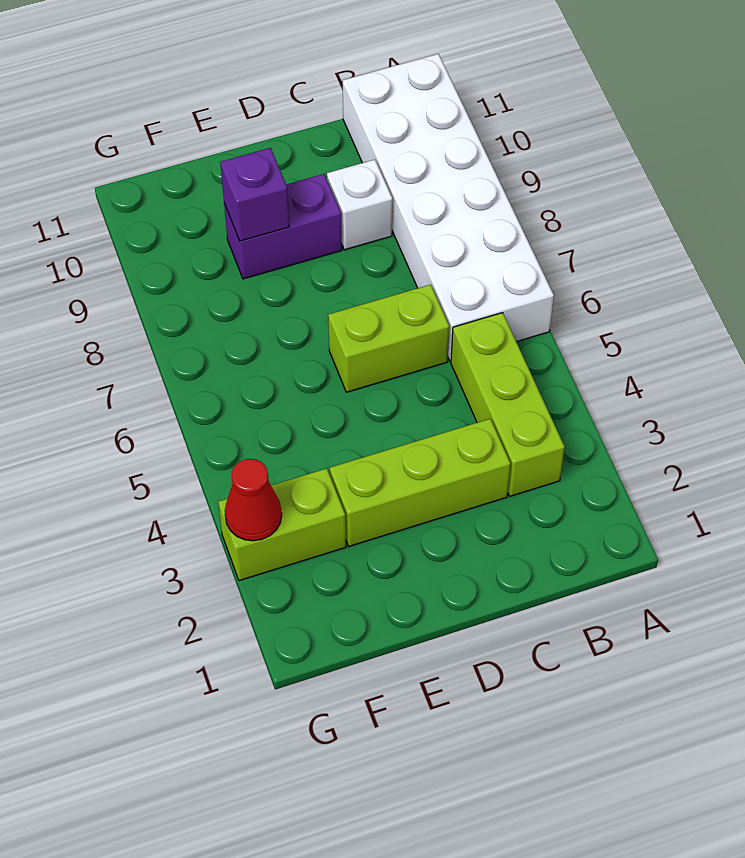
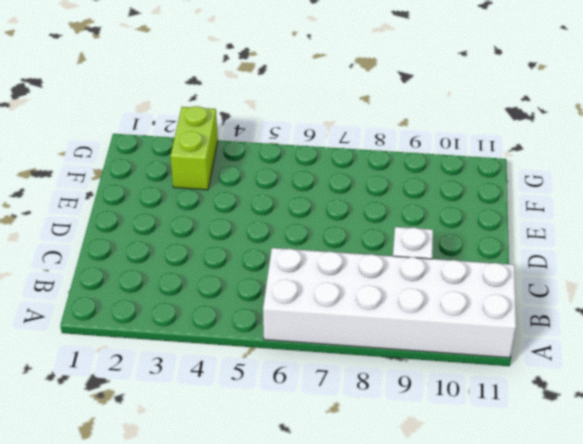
none -> lime 1x3 brick [451,313,565,496]
none -> lime 1x3 brick [330,419,510,546]

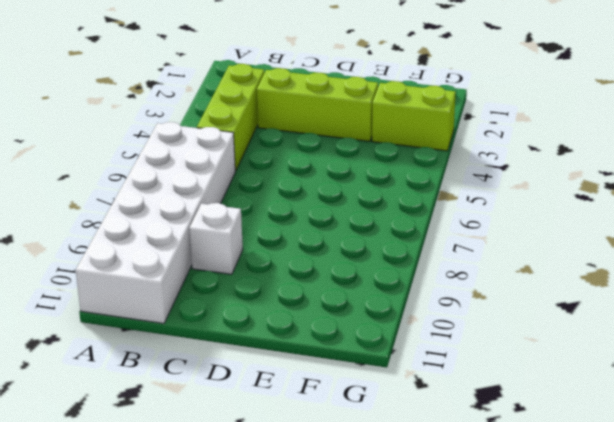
none -> lime 1x2 brick [328,285,449,392]
none -> purple 1x2 brick [224,174,342,279]

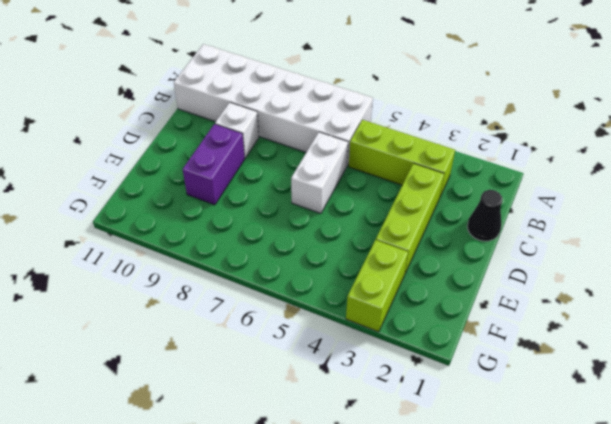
black 1x1 cone [467,190,502,241] -> none
white 1x2 brick [291,132,348,213] -> lime 1x2 brick [328,285,449,392]
none -> purple 1x1 brick [220,148,289,241]
none -> red 1x1 cone [225,459,282,541]

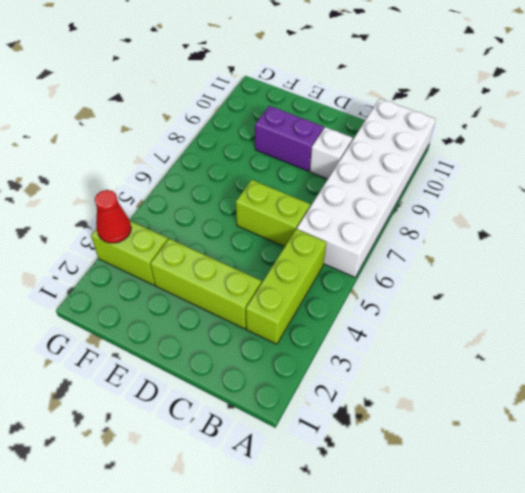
none -> purple 1x1 brick [220,148,289,241]

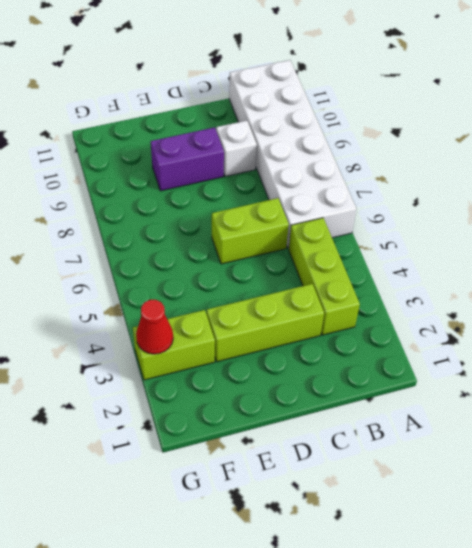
none -> purple 1x1 brick [220,148,289,241]

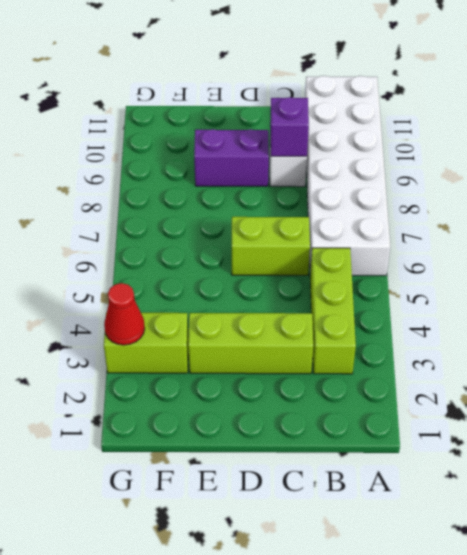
purple 1x1 brick [270,97,309,156] -> purple 1x1 brick moved to [220,148,289,241]

